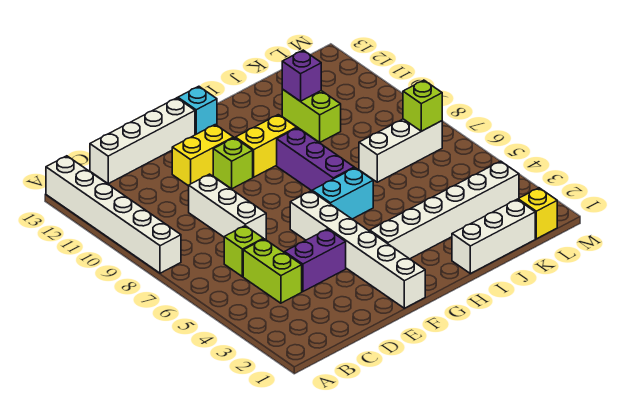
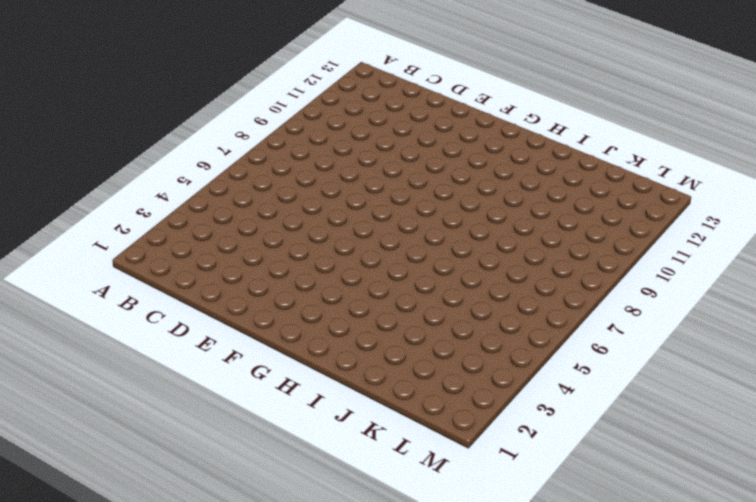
none -> white 1x6 brick [46,156,181,273]
none -> lime 1x2 brick [243,239,302,303]
none -> lime 1x1 brick [224,226,263,277]

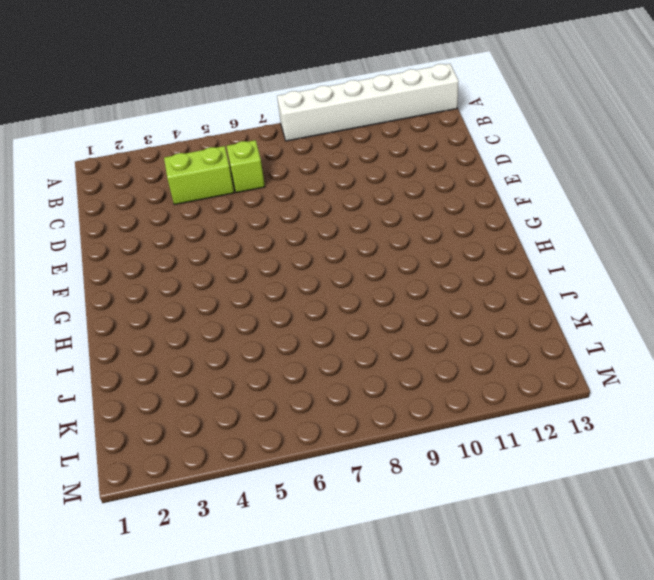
none -> white 1x4 brick [90,98,195,184]
none -> purple 1x2 brick [285,229,346,292]
none -> white 1x3 brick [189,174,266,240]

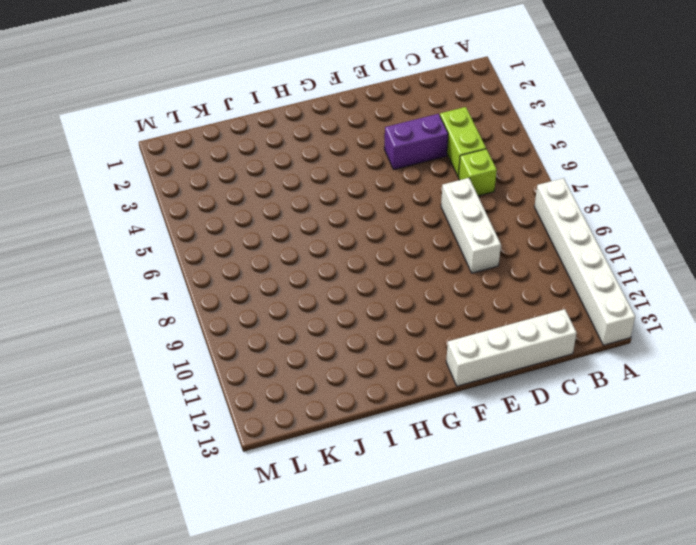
none -> yellow 1x2 brick [172,125,233,186]
none -> white 1x6 brick [290,191,425,308]
none -> lime 1x1 brick [213,138,253,189]

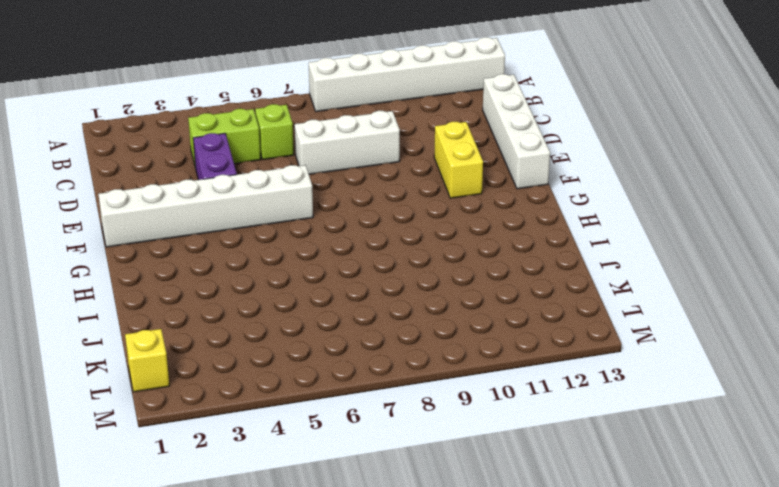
none -> lime 1x1 brick [213,138,253,189]
none -> white 1x6 brick [370,161,519,259]
none -> cyan 1x2 brick [312,168,373,219]

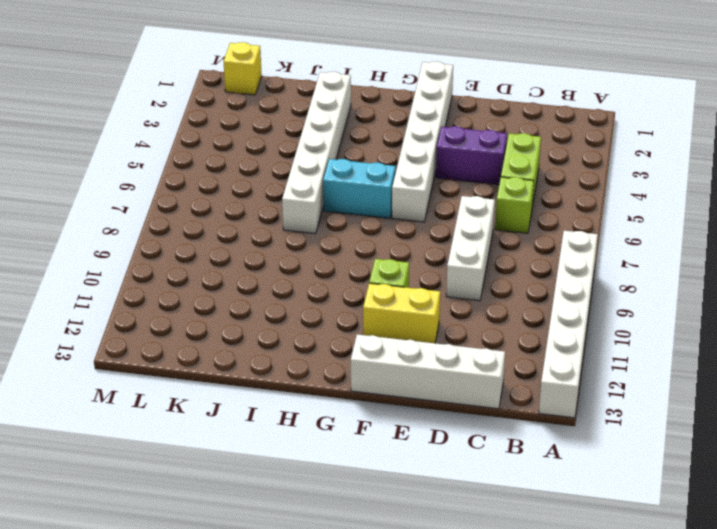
white 1x6 brick [282,72,351,234] -> white 1x6 brick turned to [370,161,519,259]
none -> yellow 1x2 brick [235,115,297,177]
none -> cyan 1x1 brick [178,86,217,135]
none -> purple 1x3 brick [277,128,354,191]

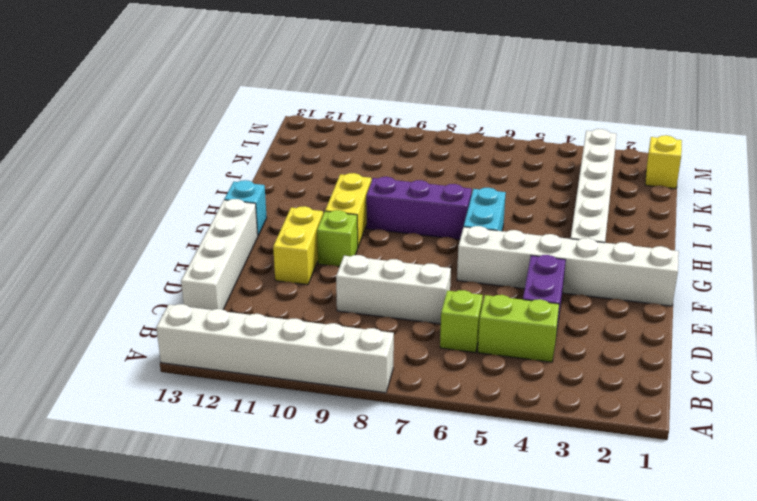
none -> white 1x3 brick [452,200,535,274]
none -> white 1x3 brick [359,119,442,182]
none -> lime 1x2 brick [282,89,341,142]

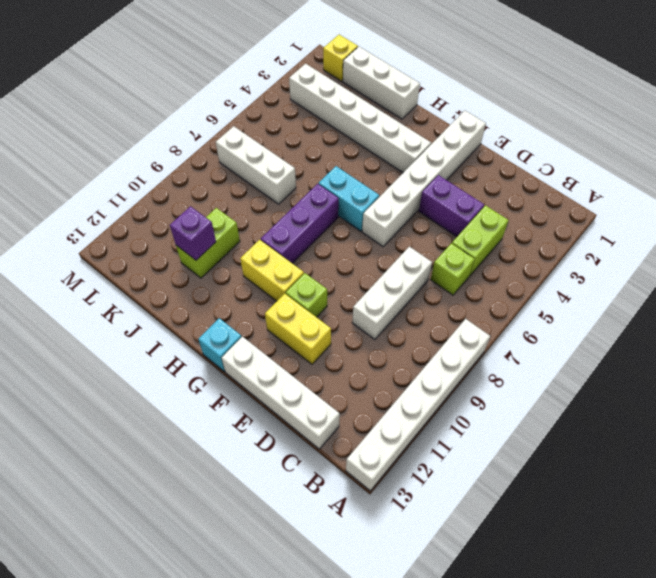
none -> lime 1x1 brick [403,80,442,131]

